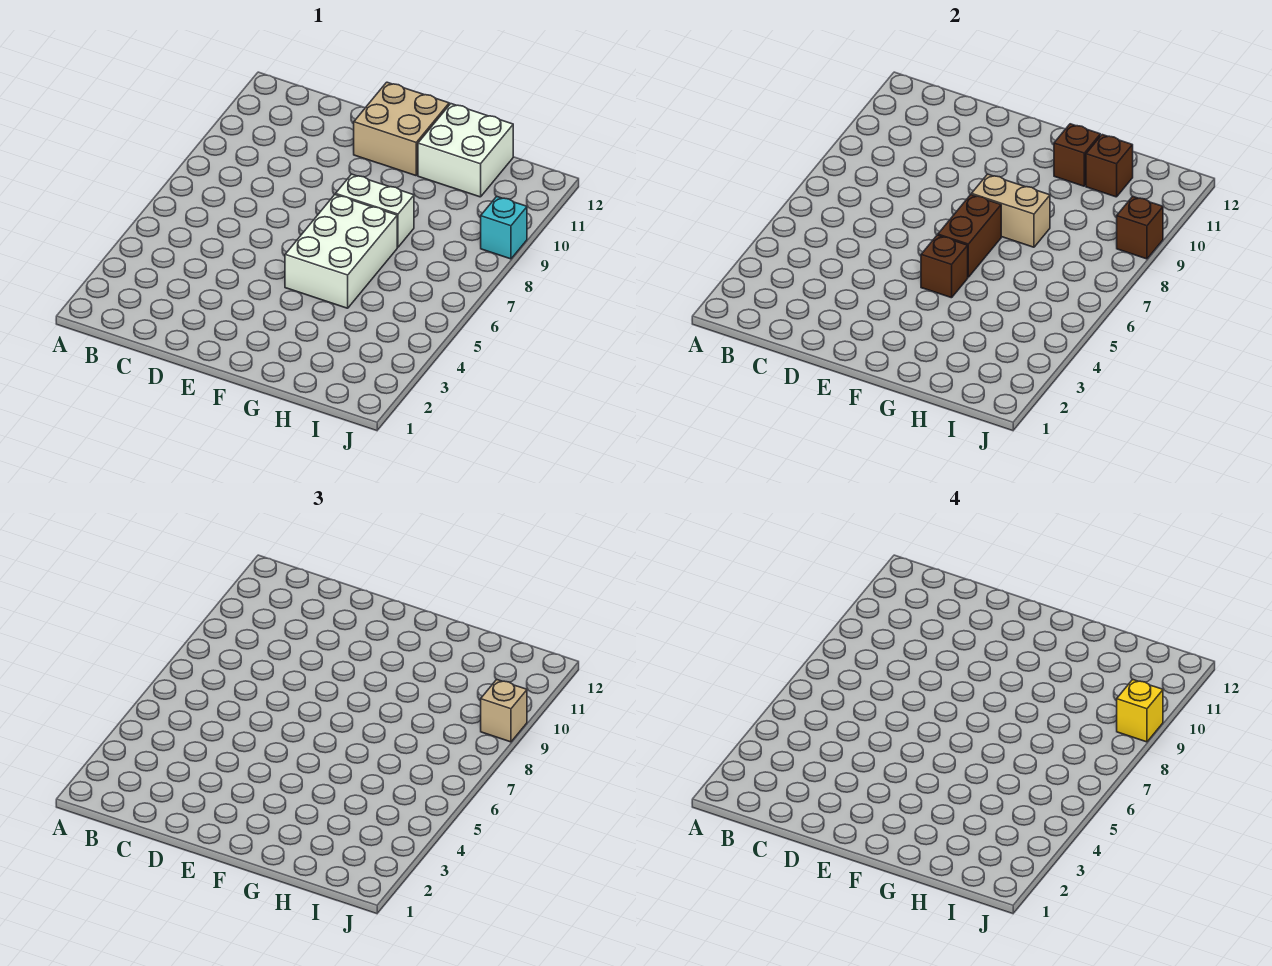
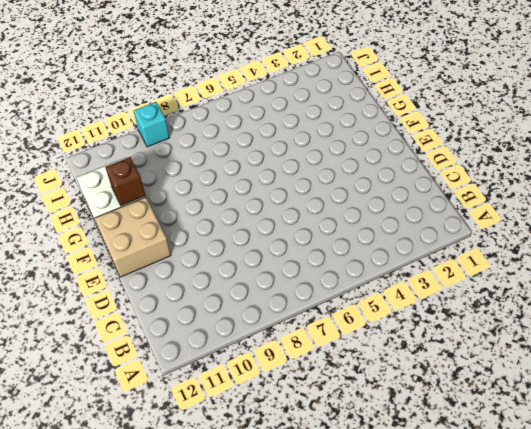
none -> white 2x3 brick [285,195,397,308]
none -> white 1x2 brick [336,174,414,247]
none -> brown 1x1 brick [921,235,968,298]

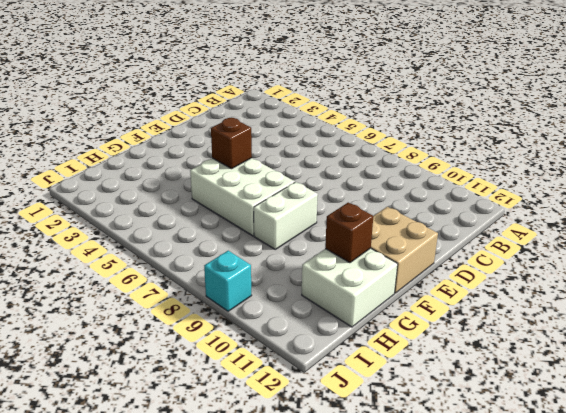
none -> brown 1x2 brick [938,195,1001,277]
none -> tan 1x2 brick [972,174,1050,247]
none -> brown 1x1 brick [1086,135,1133,197]

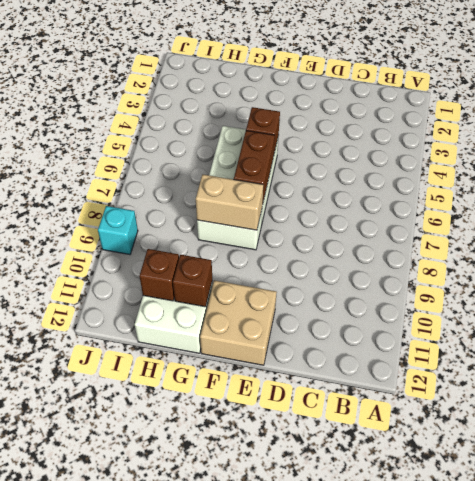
none -> brown 1x1 brick [1117,196,1163,259]
none -> tan 1x1 brick [481,679,527,742]
none -> yellow 1x1 brick [1117,679,1163,742]

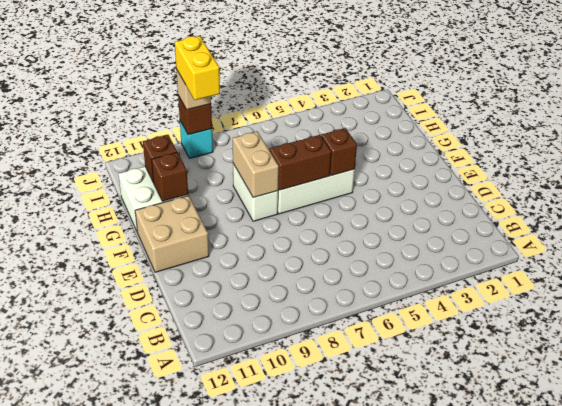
yellow 1x2 brick [175,36,220,100] -> yellow 1x1 brick [1117,679,1163,742]

